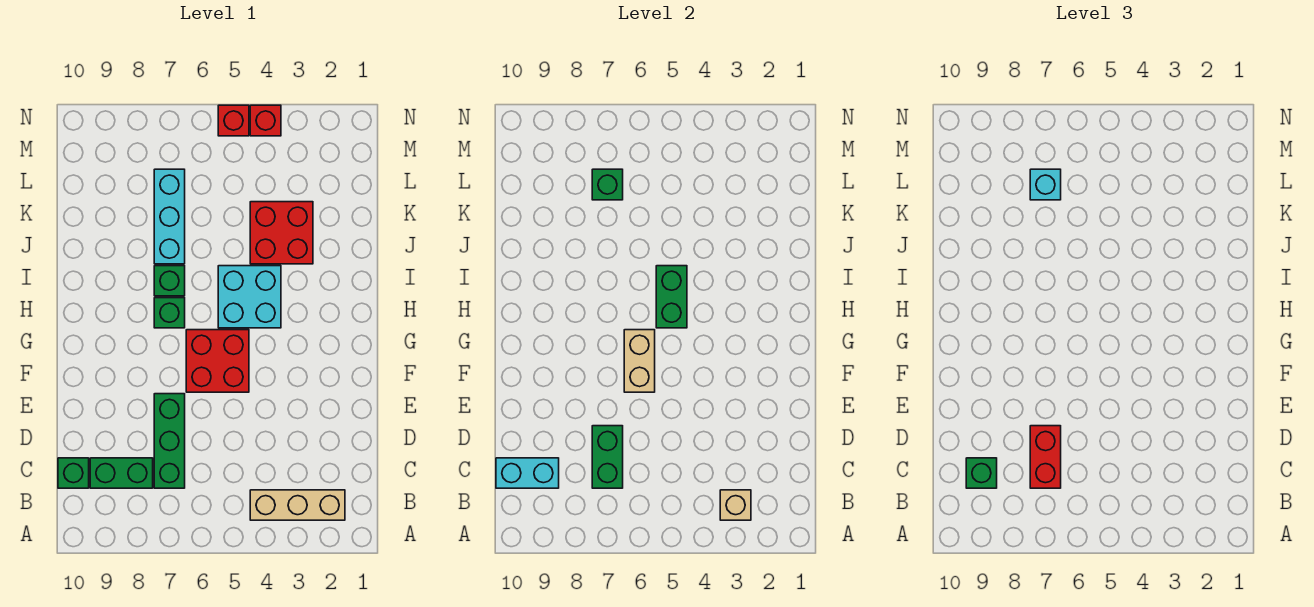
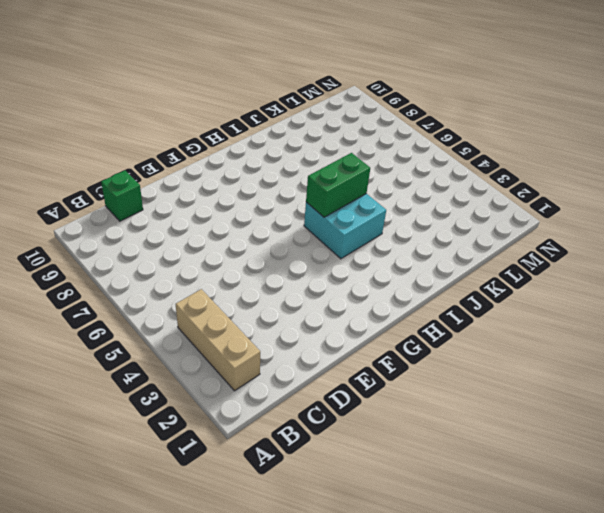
none -> green 1x3 brick [154,394,185,488]
none -> green 1x2 brick [90,458,153,488]
none -> red 2x2 brick [186,330,249,392]

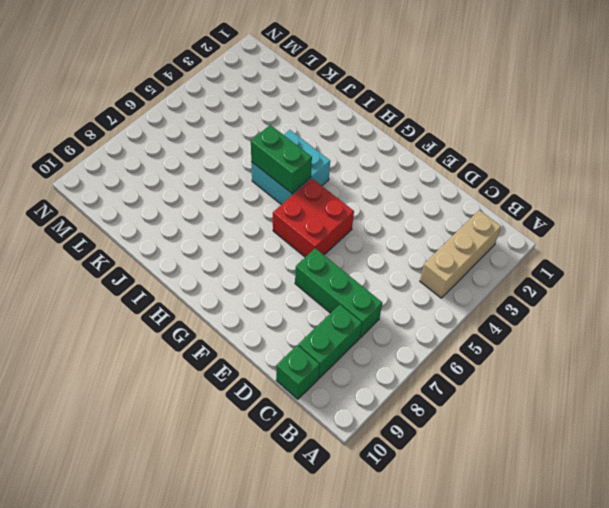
none -> green 1x1 brick [154,298,185,328]
none -> green 1x1 brick [154,266,185,296]
none -> red 2x2 brick [250,202,313,264]

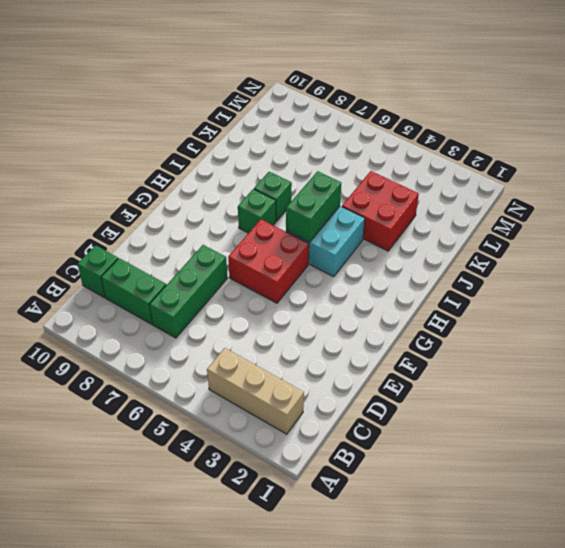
none -> cyan 1x3 brick [154,169,185,264]
none -> red 1x1 brick [250,105,281,136]
none -> red 1x1 brick [218,105,249,136]

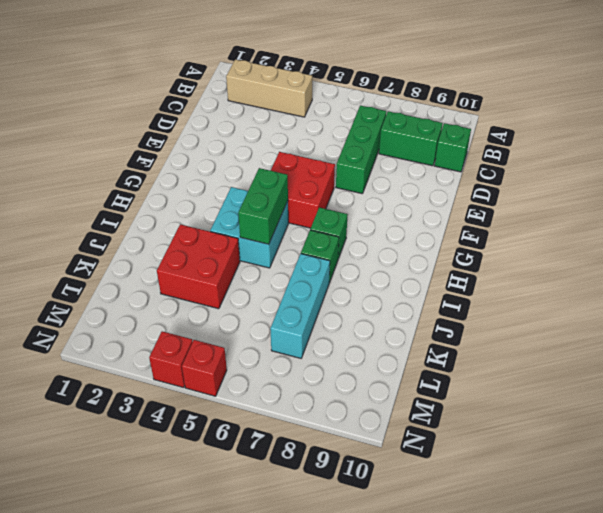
none -> tan 1x1 brick [720,490,751,520]
none -> green 1x2 brick [592,426,623,488]
none -> cyan 1x2 brick [496,458,559,488]

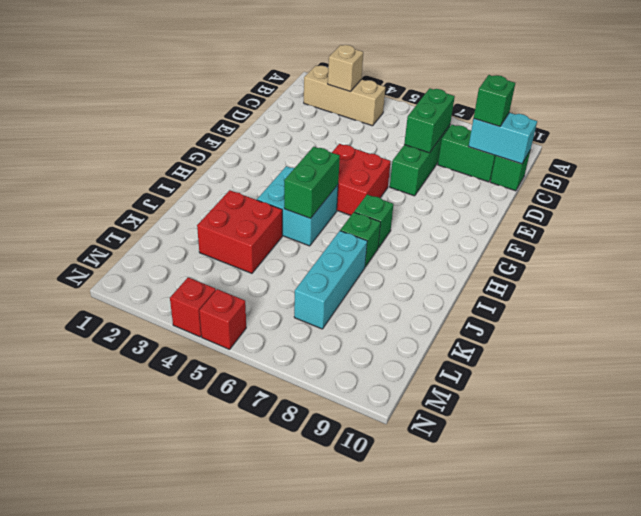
none -> tan 1x2 brick [624,330,655,392]
none -> green 1x1 brick [592,169,623,200]
none -> red 1x2 brick [1030,426,1061,488]

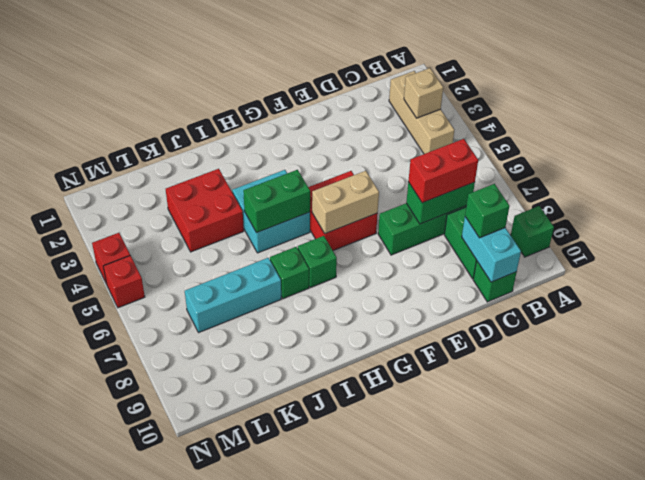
green 1x1 brick [511,206,554,257] -> green 1x1 brick moved to [592,169,623,200]
none -> cyan 1x1 brick [1030,169,1061,200]

